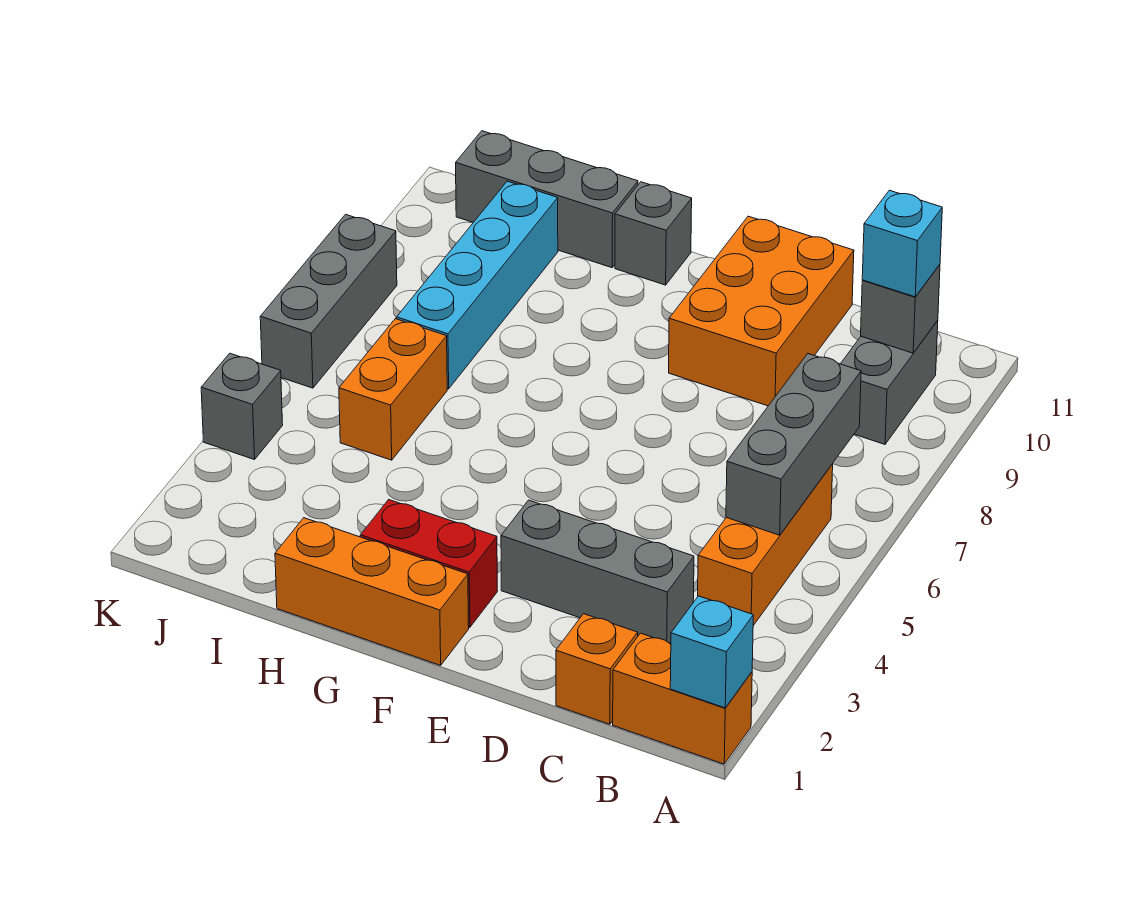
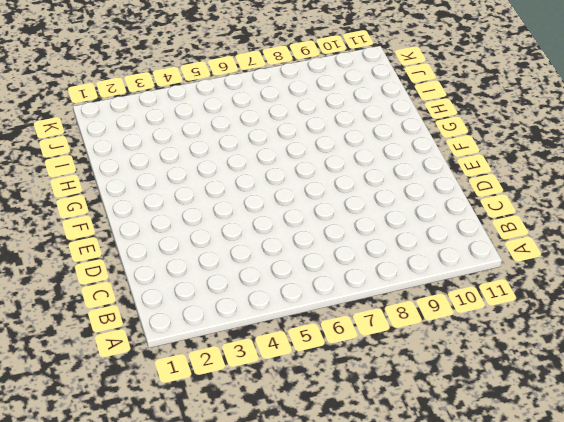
none -> orange 1x2 brick [613,633,752,764]
none -> orange 1x3 brick [698,464,833,625]
none -> grey 1x2 brick [841,320,938,444]

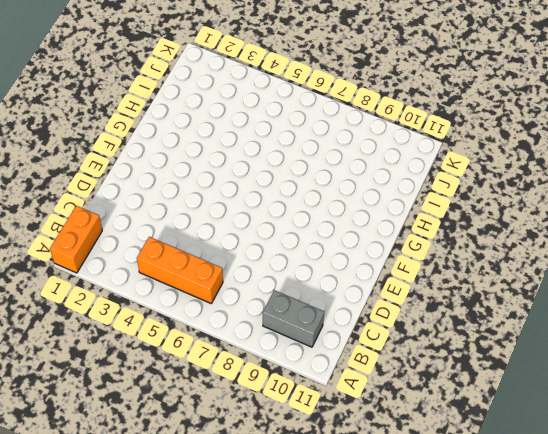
none -> orange 1x1 brick [556,614,638,724]
none -> grey 1x3 brick [501,500,694,643]
none -> orange 2x3 brick [669,216,854,406]

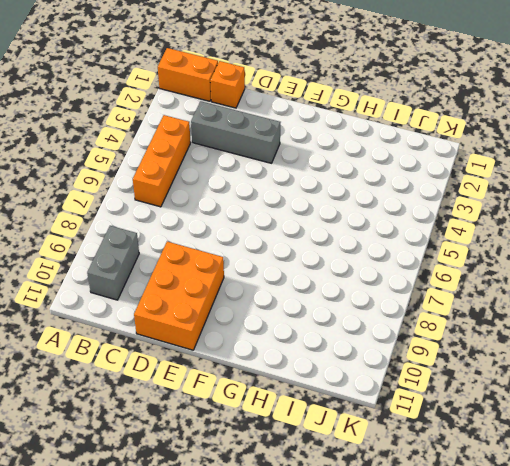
none -> orange 1x3 brick [275,518,469,665]
none -> red 1x2 brick [360,500,497,627]
none -> grey 1x1 brick [615,182,692,285]

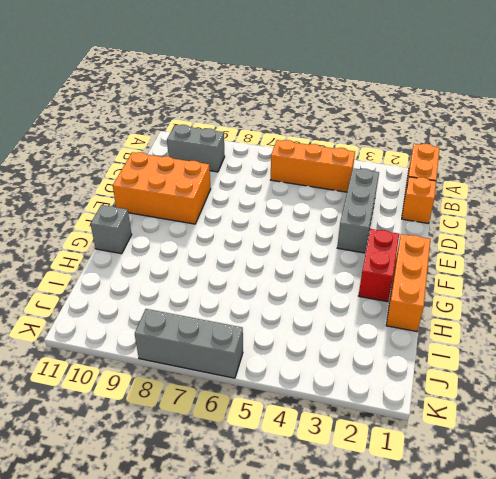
none -> grey 1x3 brick [456,131,638,268]
none -> orange 1x2 brick [339,319,447,460]
none -> cyan 1x4 brick [397,181,558,389]

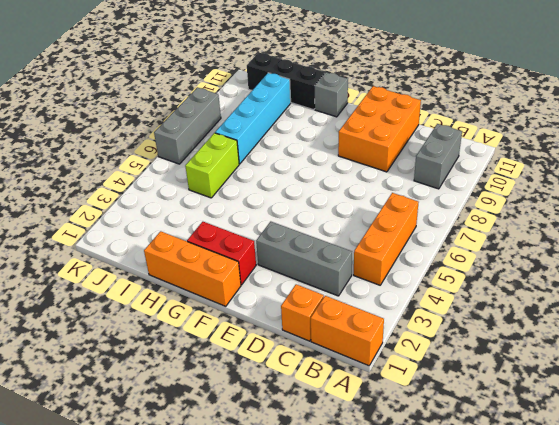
black 1x3 brick [247,52,325,110] -> grey 1x3 brick [456,131,638,268]
lime 1x2 brick [185,133,239,198] -> orange 1x2 brick [339,319,447,460]
none -> grey 1x1 brick [201,353,283,460]
none -> cyan 1x1 brick [670,596,753,708]
none -> grey 1x3 brick [726,354,861,535]

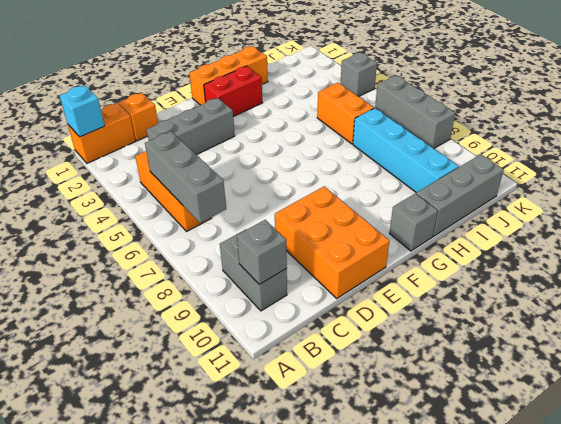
none -> cyan 1x1 brick [862,190,942,297]

